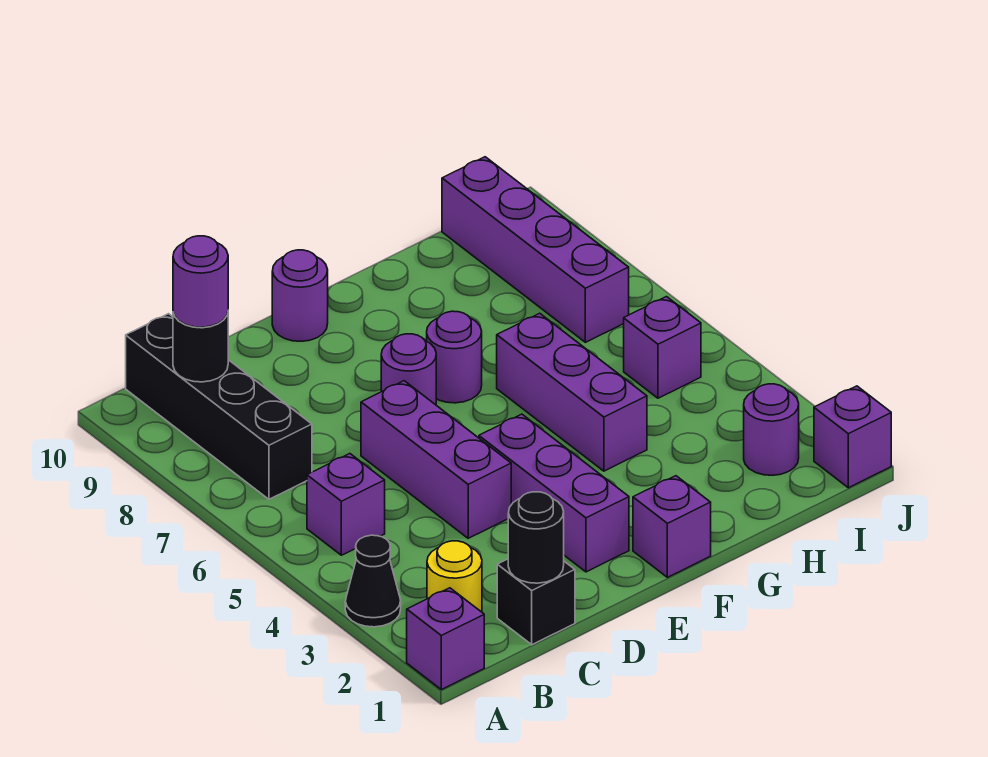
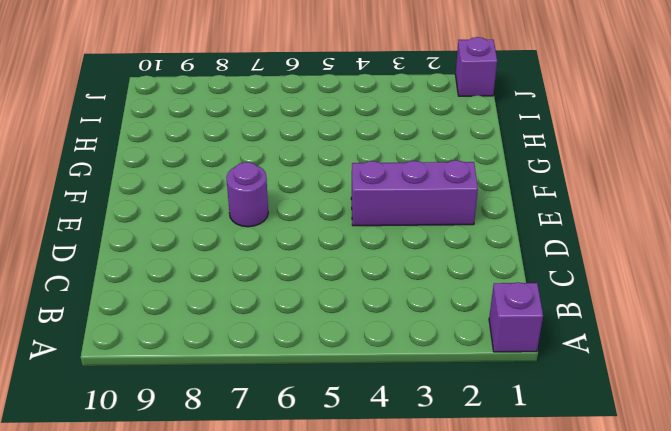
none -> black 1x1 cone [345,535,401,627]
none -> yellow 1x1 round brick [427,541,482,612]
none -> purple 1x1 brick [307,454,385,555]

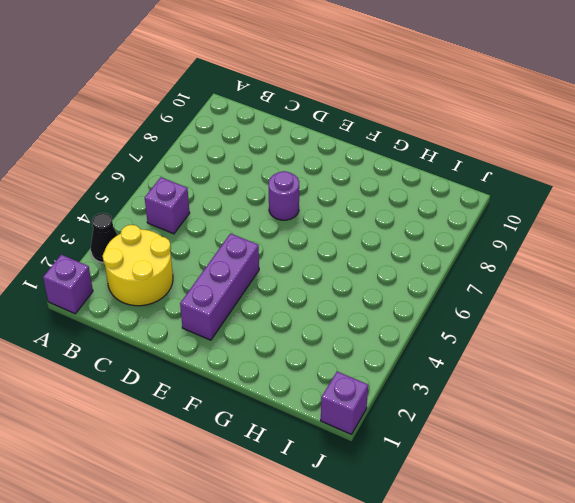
yellow 2x2 round brick [103,225,173,306] -> yellow 1x1 round brick [427,541,482,612]
none -> black 1x4 brick [126,314,312,499]
none -> black 1x1 brick [497,559,575,645]
none -> purple 1x3 brick [361,381,511,538]

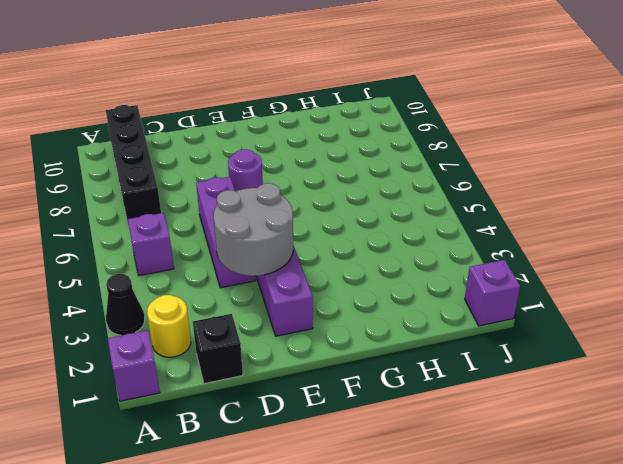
grey 2x2 round brick [214,183,293,276] -> none
none -> purple 1x1 round brick [272,250,328,341]
none -> purple 1x1 brick [633,476,711,577]
none -> purple 1x1 round brick [427,311,482,403]

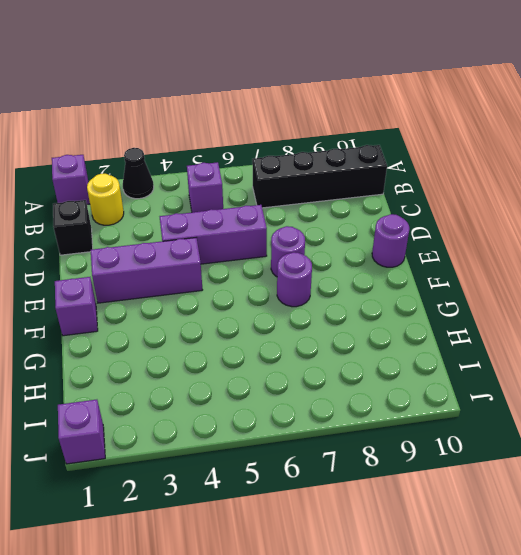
none -> purple 1x3 brick [497,313,647,471]
none -> purple 1x1 round brick [744,384,799,475]
none -> purple 1x1 brick [624,297,701,398]

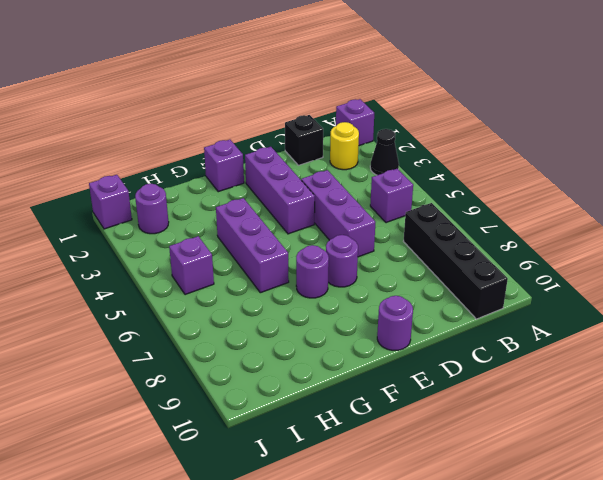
none -> purple 1x4 brick [442,157,629,342]
none -> black 1x1 round brick [173,313,228,382]
none -> black 1x1 round brick [508,492,564,583]

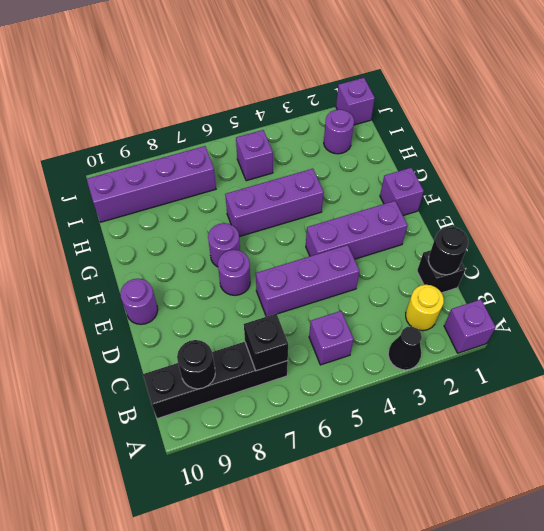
black 1x1 brick [244,314,288,371] -> none
none -> purple 1x1 round brick [173,236,228,327]

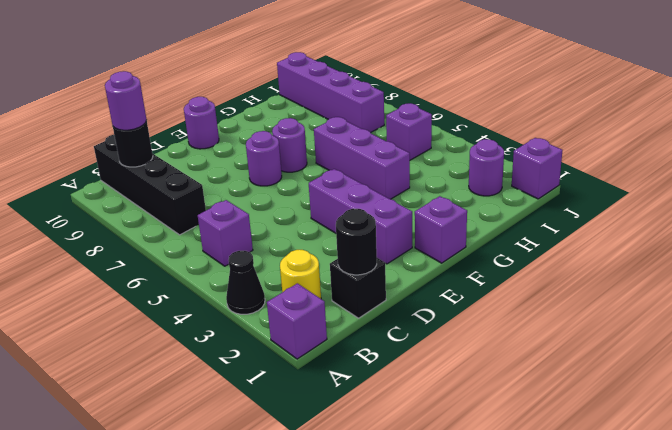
none -> purple 1x3 brick [361,381,511,538]

